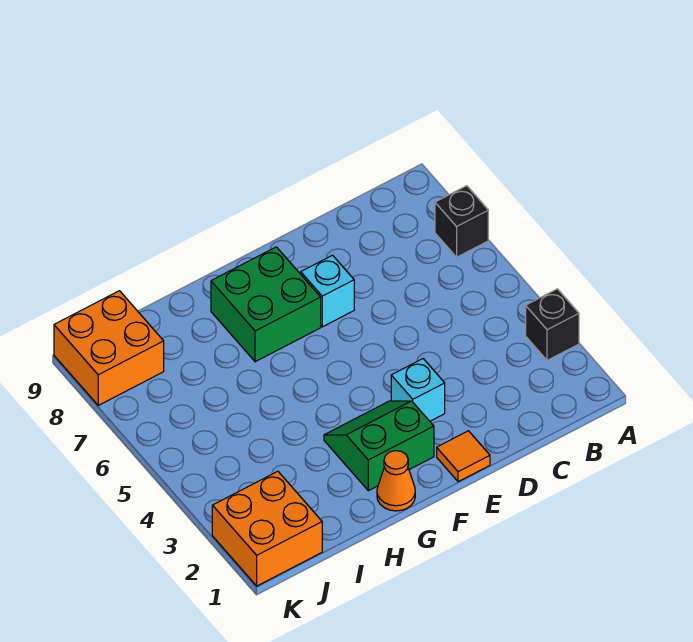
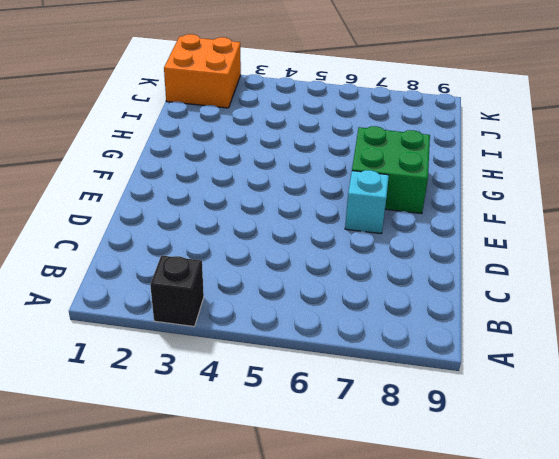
none -> black 1x1 brick [435,186,488,257]
none -> orange 1x1 tile [437,431,490,482]

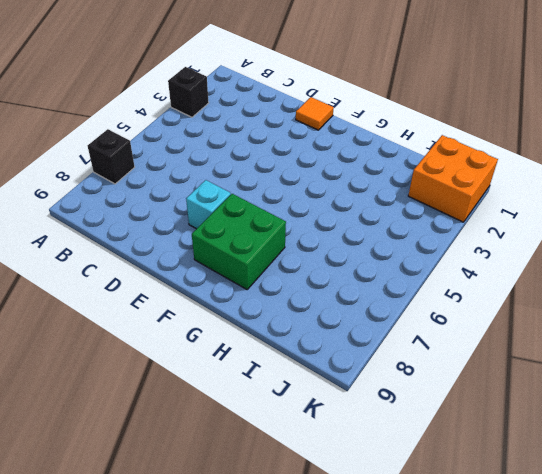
none -> cyan 1x1 brick [391,359,445,421]
none -> green 2x2 slope [324,401,434,491]

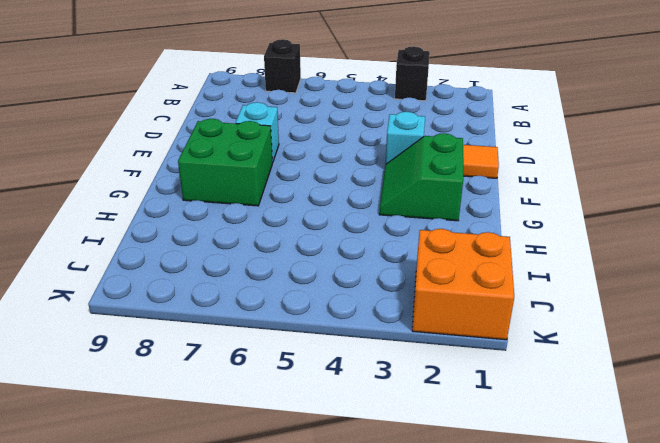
none -> orange 1x1 cone [377,451,415,511]
none -> orange 2x2 brick [54,291,164,405]

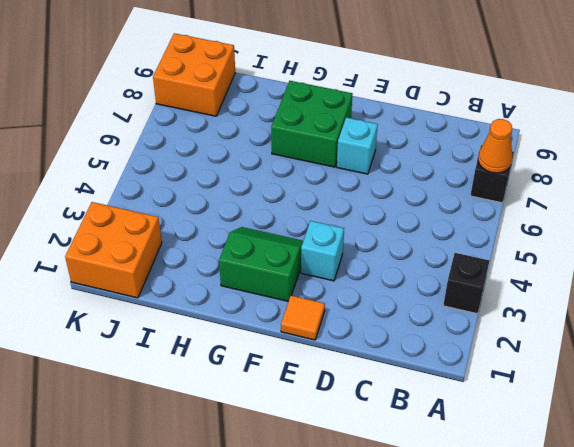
orange 1x1 cone [478,119,512,173] -> orange 1x1 cone moved to [377,451,415,511]

